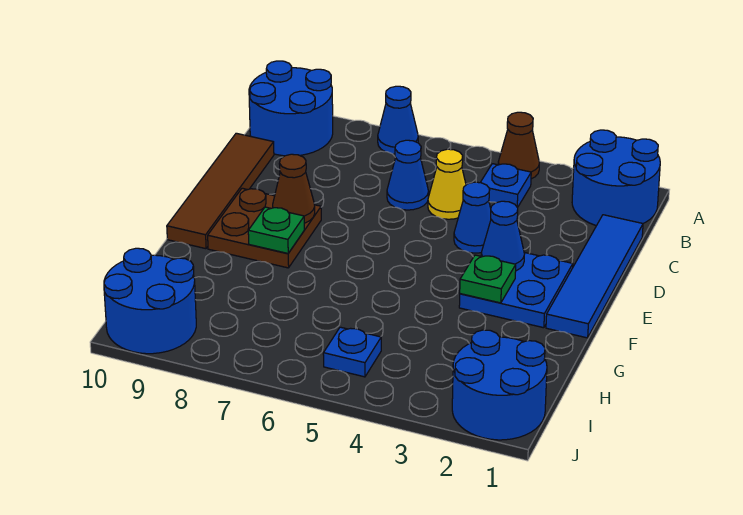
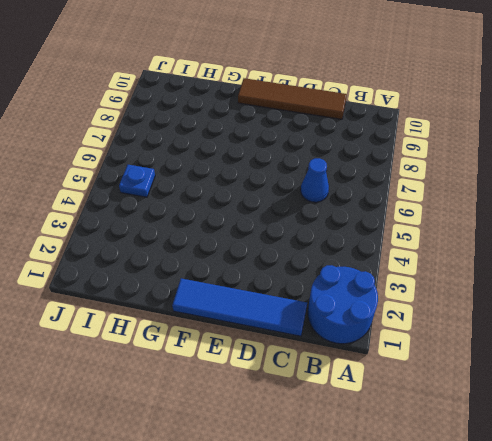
none -> brown 1x1 cone [498,112,539,179]
none -> blue 1x1 cone [378,86,418,154]
none -> blue 2x2 round brick [249,61,333,156]

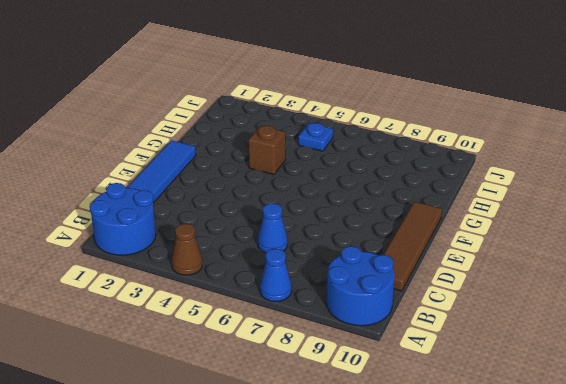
brown 1x1 brick [249,126,285,174] -> none
none -> blue 1x1 plate [480,164,531,208]
none -> yellow 1x1 cone [428,149,466,219]
none -> blue 1x1 cone [454,182,491,253]

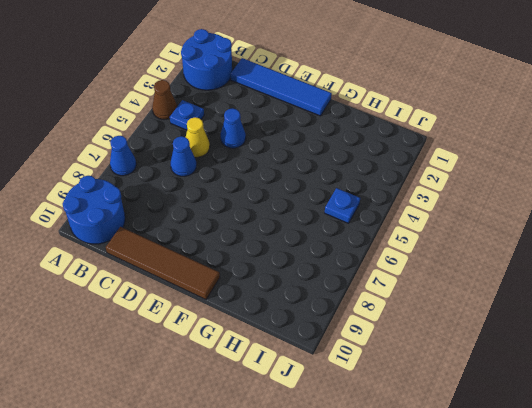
none -> blue 2x2 plate [459,252,573,328]
none -> brown 2x2 plate [208,188,321,268]
none -> blue 2x2 round brick [452,330,547,440]

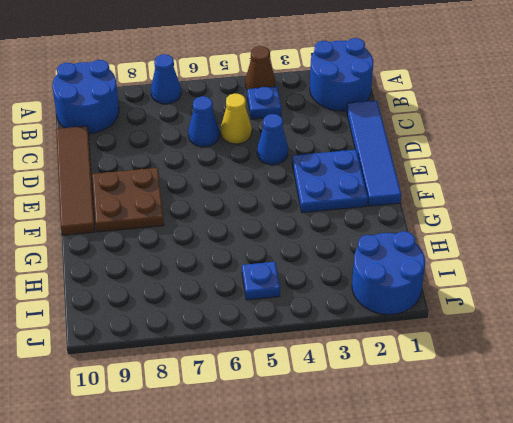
none -> blue 2x2 round brick [104,248,196,354]
none -> blue 1x1 cone [481,201,524,271]
none -> brown 1x1 cone [273,154,315,223]

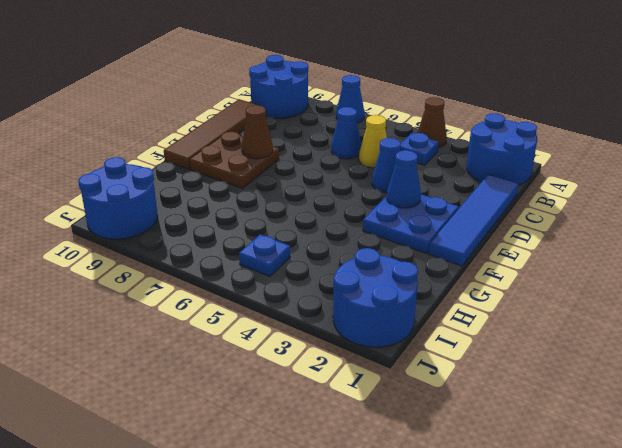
none -> green 1x1 plate [460,255,516,303]
none -> green 1x1 plate [248,207,304,253]

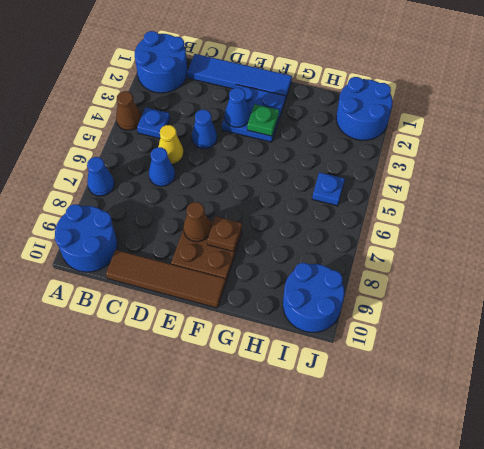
brown 1x1 plate [207,217,242,252] -> green 1x1 plate [248,207,304,253]

